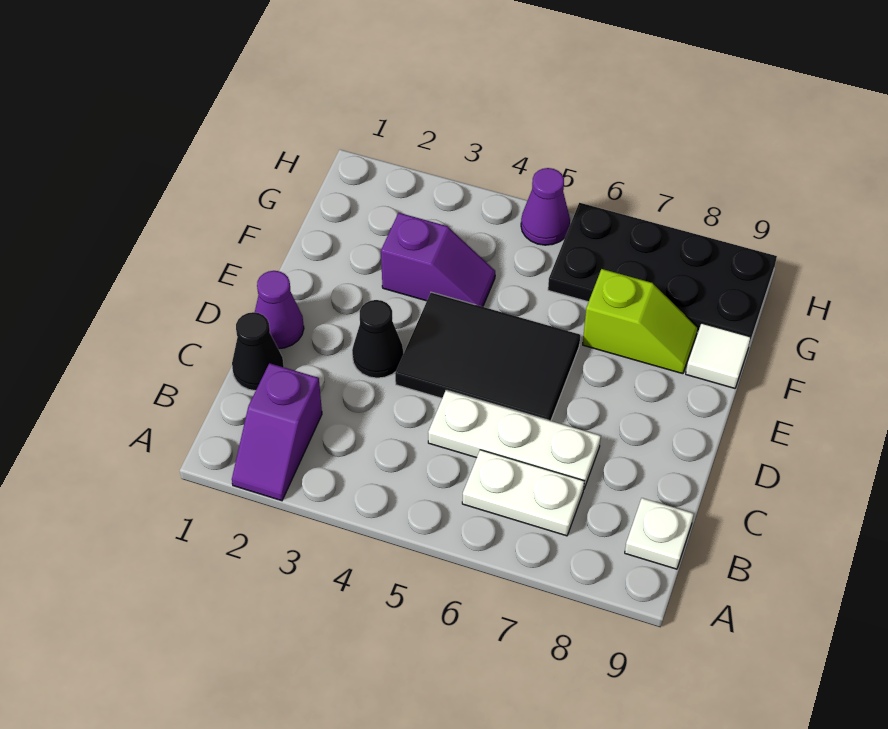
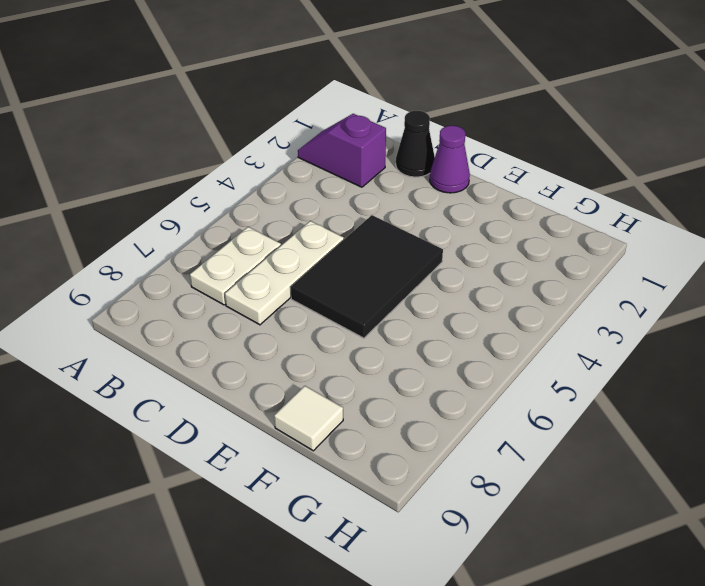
none -> white 1x1 plate [625,498,694,569]
none -> black 1x1 cone [352,300,403,378]
none -> purple 1x2 slope [381,213,495,307]

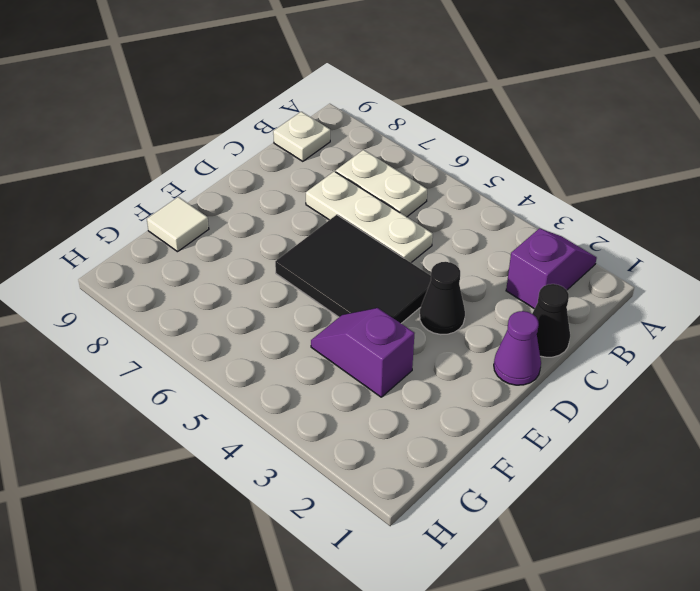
none -> lime 1x2 slope [583,269,698,374]
none -> black 2x4 plate [548,203,777,345]
none -> purple 1x1 cone [521,168,570,245]

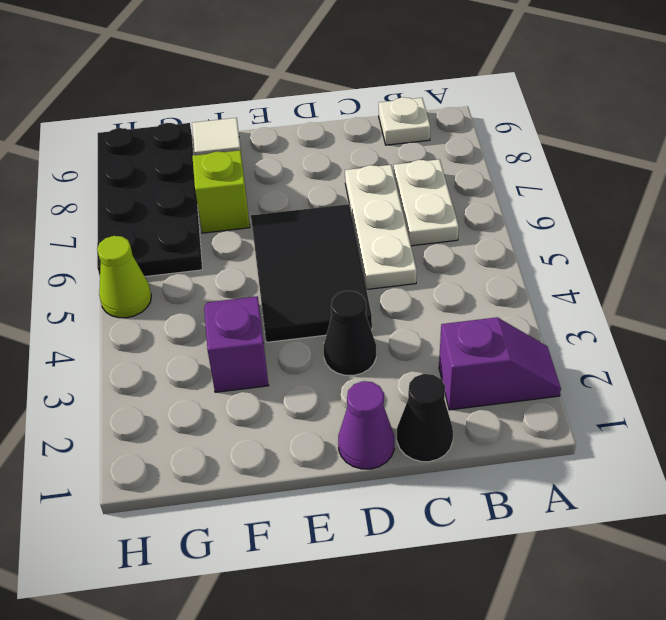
lime 1x1 cone [97,236,151,318] -> purple 1x1 cone [521,168,570,245]

